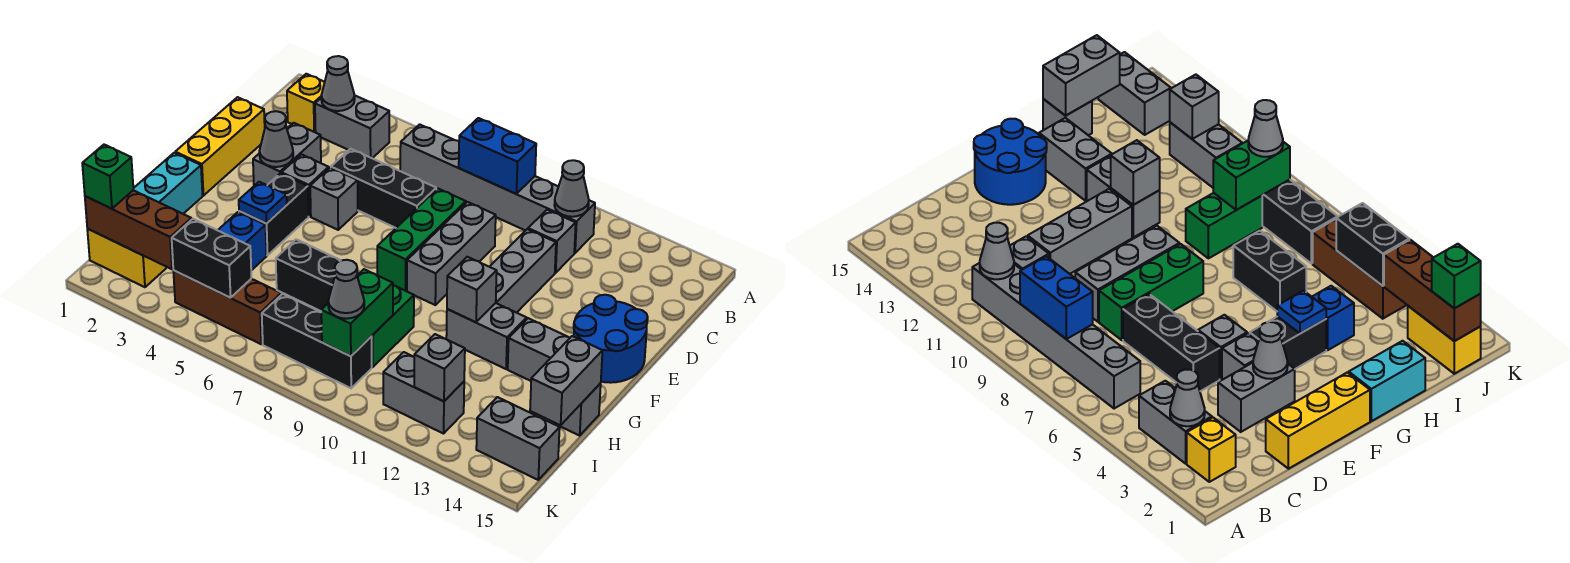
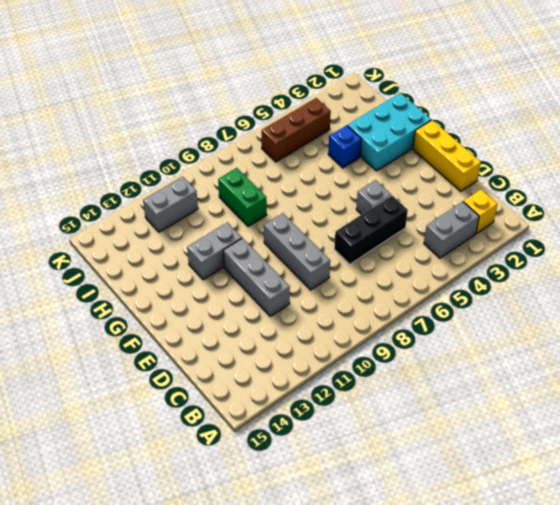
cyan 2x3 brick [347,93,431,171] -> cyan 1x2 brick [133,153,202,214]
none -> grey 1x6 brick [400,124,595,253]
none -> grey 1x1 brick [528,210,576,273]
none -> grey 1x2 brick [253,123,321,186]
none -> green 1x3 brick [377,189,466,291]

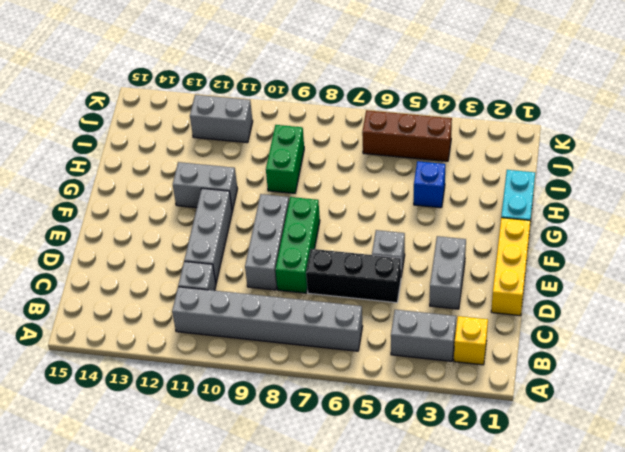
none -> grey 1x1 brick [281,154,329,217]
none -> blue 2x2 round brick [574,295,648,383]
none -> black 1x2 brick [239,173,309,255]
none -> grey 1x2 brick [508,318,570,381]

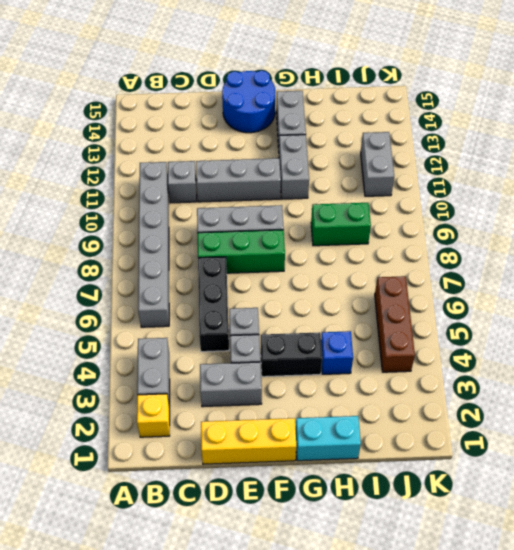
none -> black 1x2 brick [276,239,341,311]
none -> grey 1x1 brick [550,383,601,436]
none -> yellow 1x2 brick [87,229,166,287]
none -> black 1x3 brick [262,294,372,388]

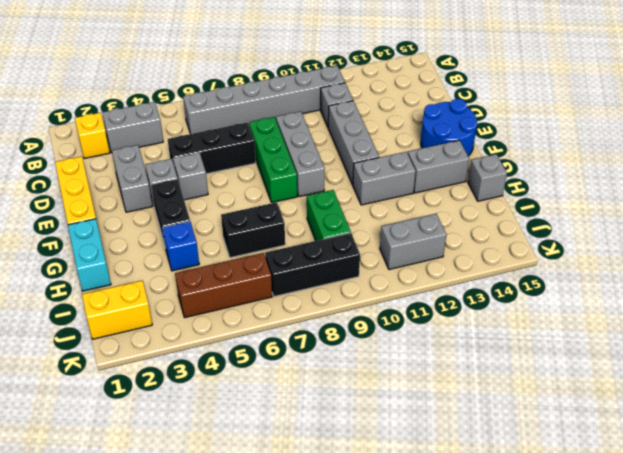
none -> grey 1x2 brick [476,397,560,480]
none -> grey 1x1 cone [321,56,355,111]
none -> blue 1x2 brick [459,118,536,194]
none -> grey 1x1 cone [554,160,589,217]

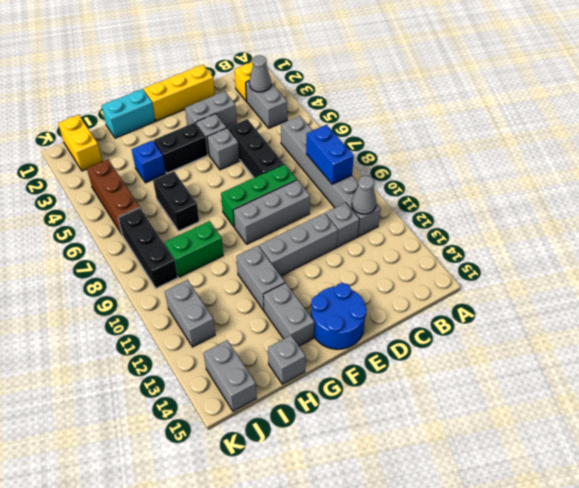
none -> grey 1x1 cone [259,111,293,167]
none -> blue 1x1 plate [239,182,287,223]
none -> grey 1x1 brick [447,257,497,322]
none -> grey 1x2 brick [530,336,602,425]

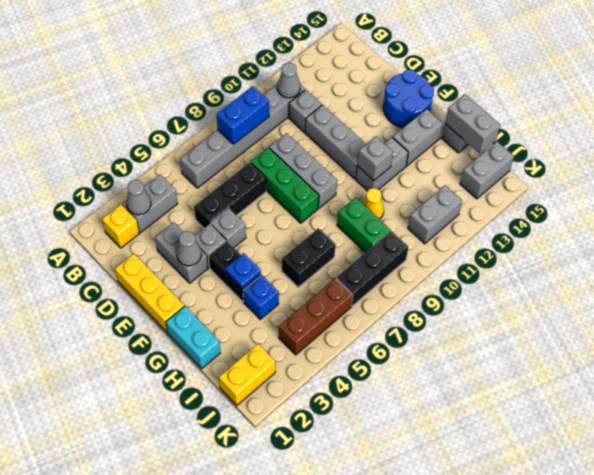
yellow 1x1 cone [362,188,384,219] -> none
none -> green 1x2 brick [321,269,393,356]
none -> brown 1x3 brick [85,190,192,269]
none -> black 1x2 brick [172,219,252,298]
none -> grey 1x1 brick [414,334,465,401]

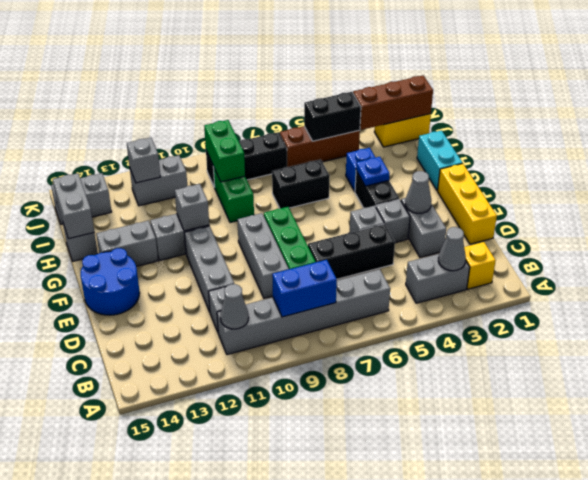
none -> green 1x1 brick [82,145,133,209]
none -> grey 1x1 cone [328,260,364,319]

